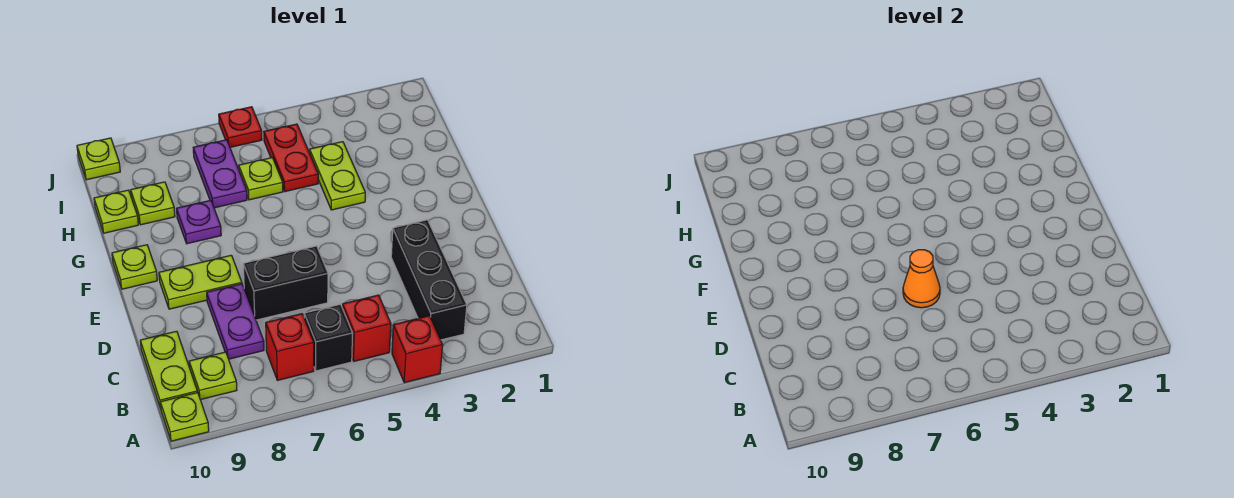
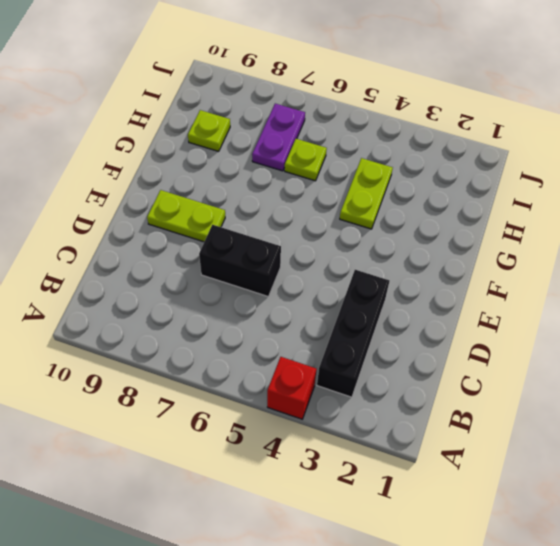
none -> lime 1x1 plate [160,392,209,441]
none -> red 1x1 brick [342,295,391,361]
none -> black 1x1 brick [304,304,353,371]

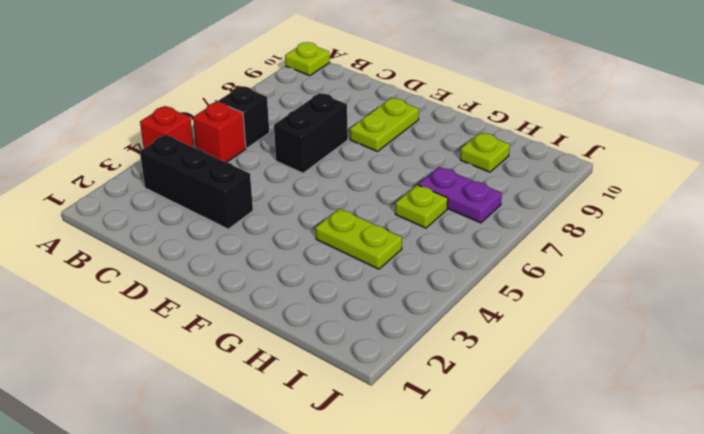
none -> red 1x1 brick [266,314,314,380]
none -> lime 1x1 plate [189,352,237,400]
none -> lime 1x2 plate [140,331,197,408]

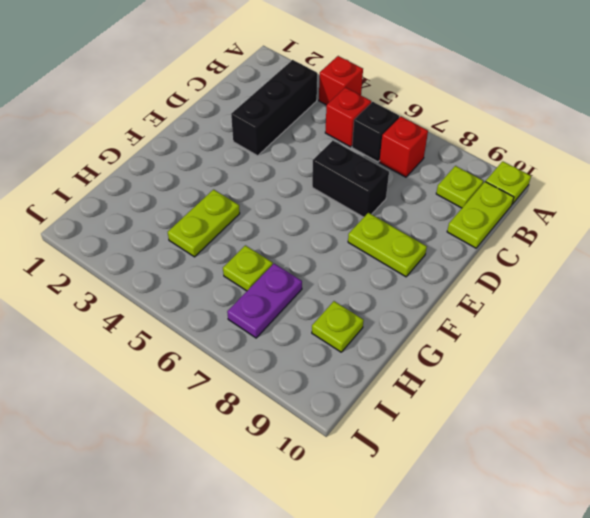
none -> purple 1x2 plate [207,284,264,359]
none -> lime 1x1 plate [112,245,157,289]
none -> purple 1x1 plate [177,200,221,244]

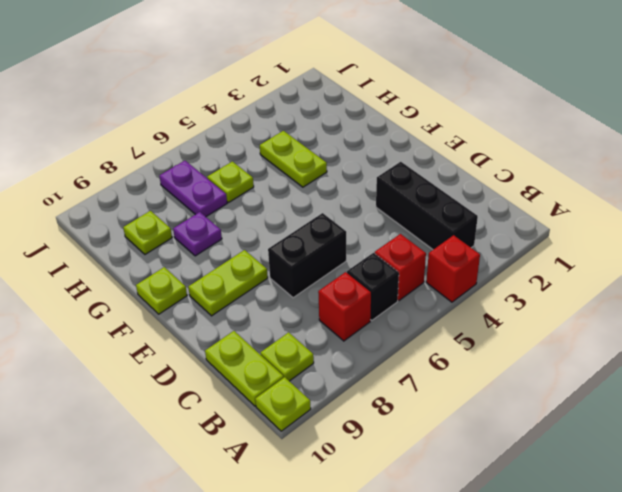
none -> purple 1x2 plate [207,284,264,359]
none -> red 1x2 plate [264,124,318,192]
none -> lime 1x1 plate [94,190,138,233]

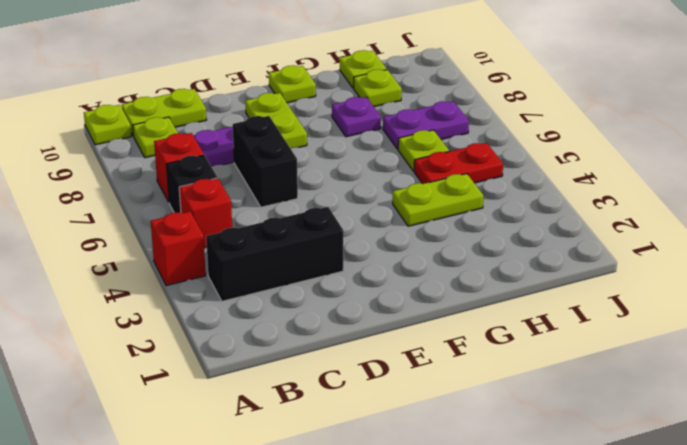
none -> red 1x1 plate [219,107,262,147]
none -> lime 1x1 plate [77,138,120,180]
none -> orange 1x1 cone [903,250,940,308]

